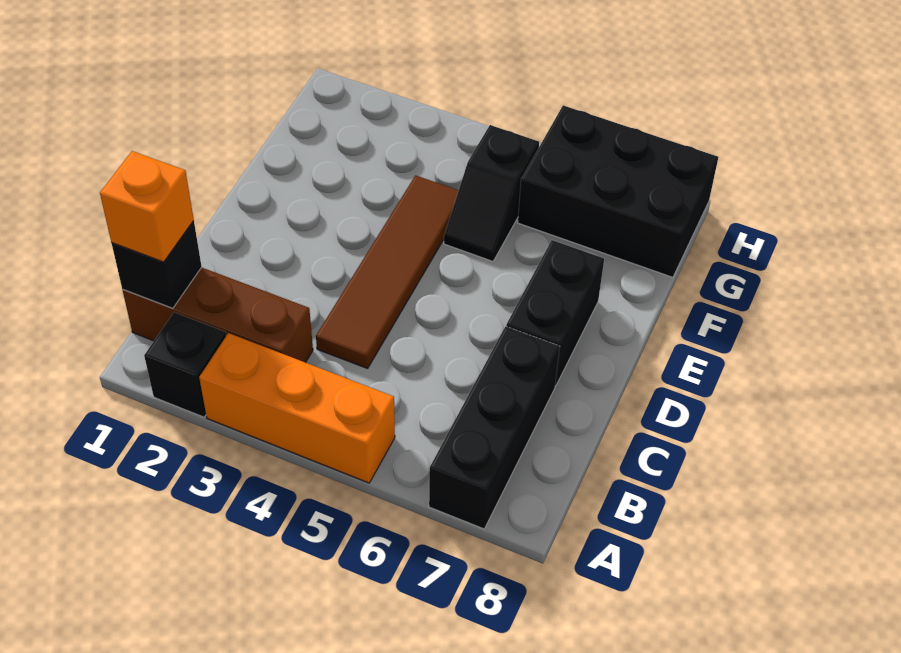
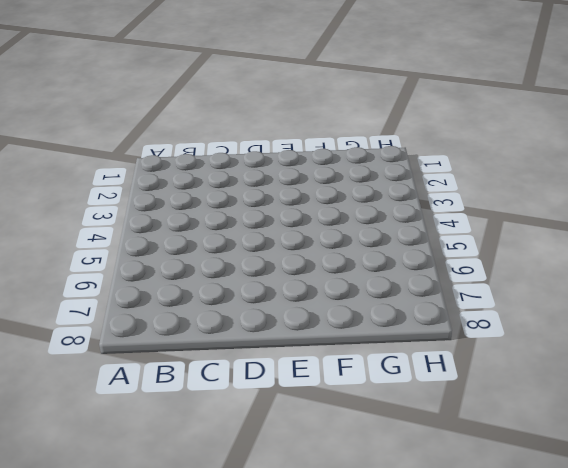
none -> black 1x1 brick [144,312,226,417]
none -> orange 1x3 brick [199,333,395,483]

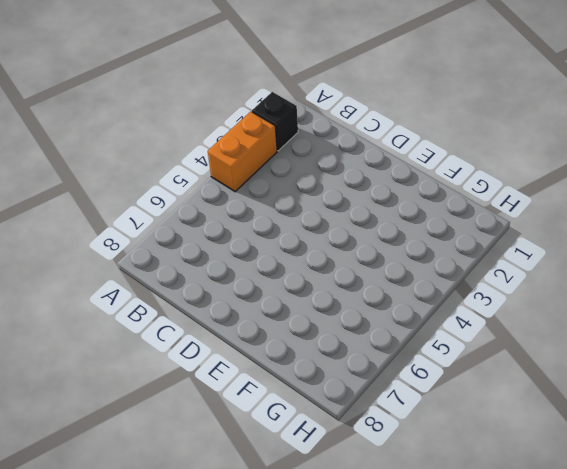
orange 1x2 brick [208,112,277,192] -> orange 1x3 brick [199,333,395,483]
none -> black 1x3 brick [429,326,560,529]
none -> brown 1x3 brick [123,267,313,363]

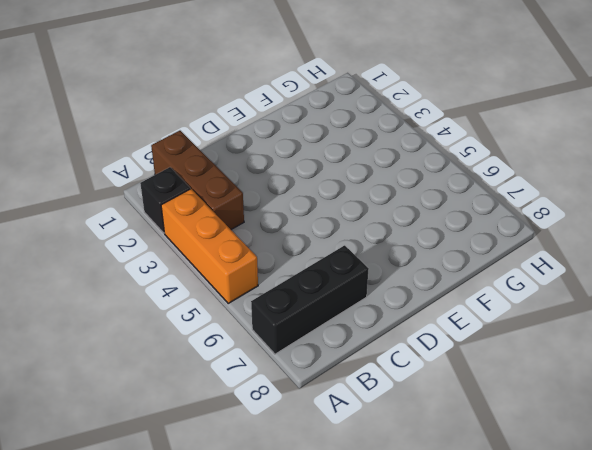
none -> brown 1x4 tile [316,175,459,369]
none -> black 1x2 brick [506,240,604,386]

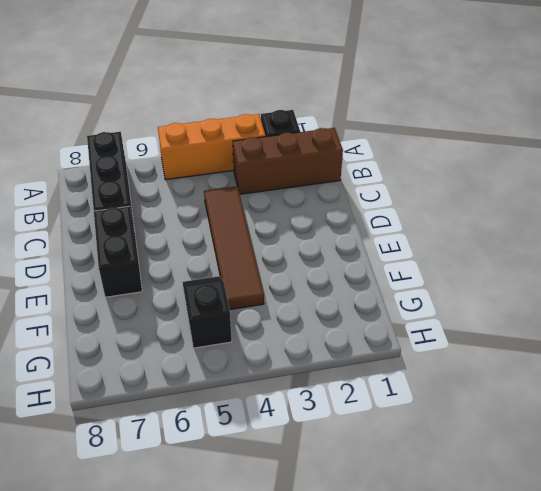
none -> black 2x3 brick [518,105,718,277]
none -> black 1x1 brick [112,221,202,308]

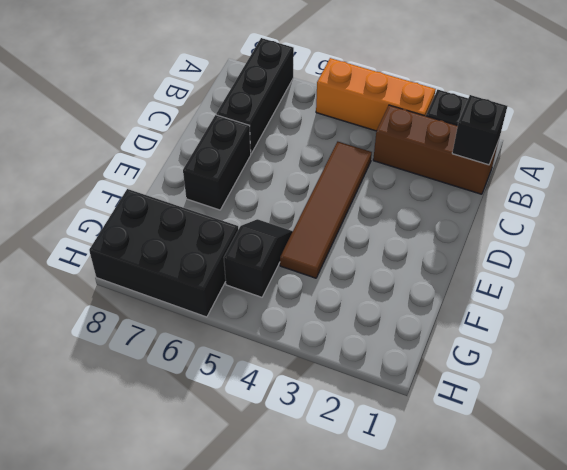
none -> orange 1x1 brick [100,151,194,262]

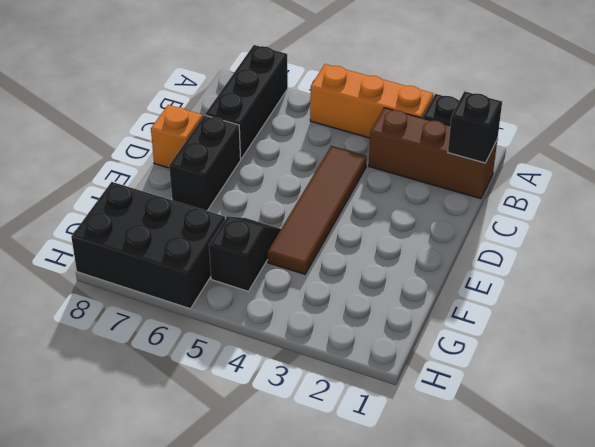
orange 1x1 brick [151,105,203,168] -> orange 1x1 brick moved to [100,151,194,262]

